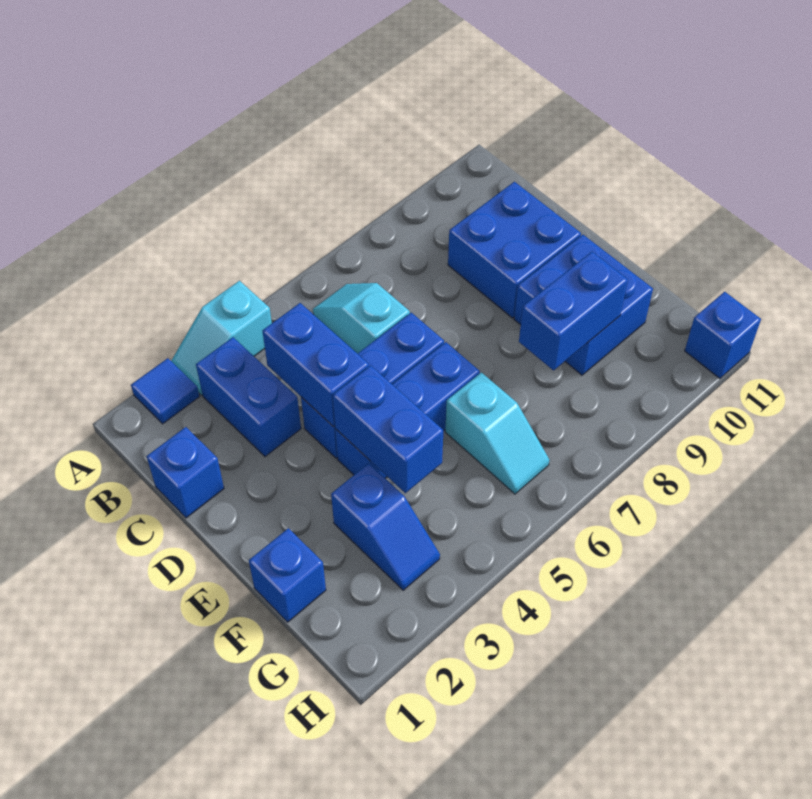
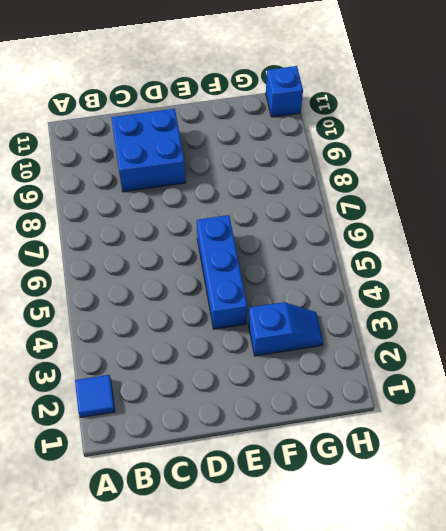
none -> cyan 1x2 slope [171,281,272,395]
none -> blue 1x2 brick [196,337,301,457]
none -> cyan 1x2 slope [313,283,410,354]

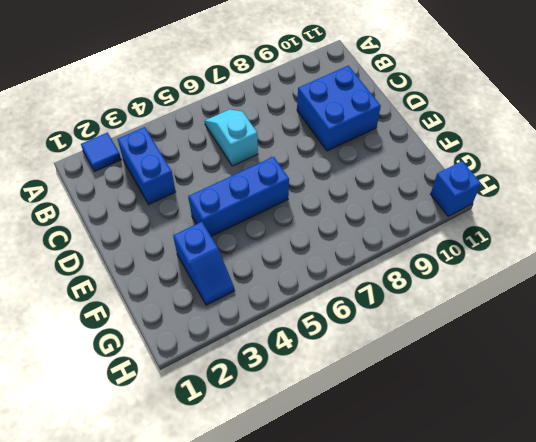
none -> cyan 1x2 slope [171,281,272,395]
none -> blue 1x1 brick [147,427,224,518]
none -> blue 1x3 brick [301,313,444,458]

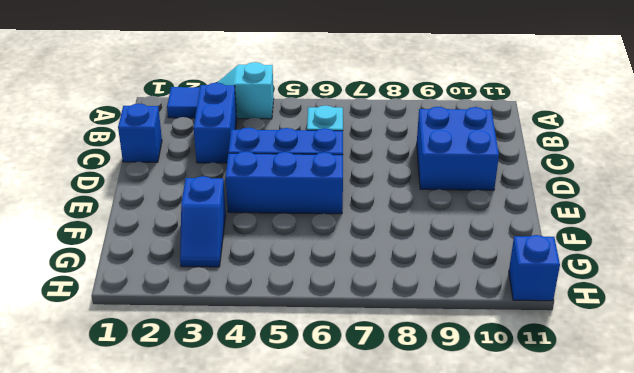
none -> blue 2x2 brick [514,235,653,375]
none -> blue 1x1 brick [249,528,326,622]
none -> cyan 1x2 slope [445,373,549,494]

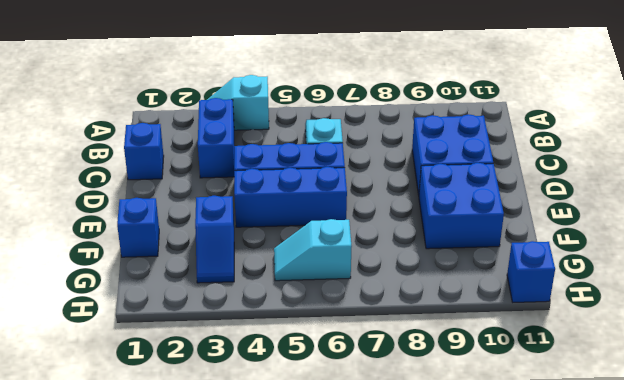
cyan 1x2 slope [274,219,352,281] -> cyan 1x2 slope turned to [445,373,549,494]
none -> blue 1x1 tile [131,358,200,424]
none -> blue 1x2 brick [262,303,369,427]
none -> blue 1x2 brick [333,365,444,493]

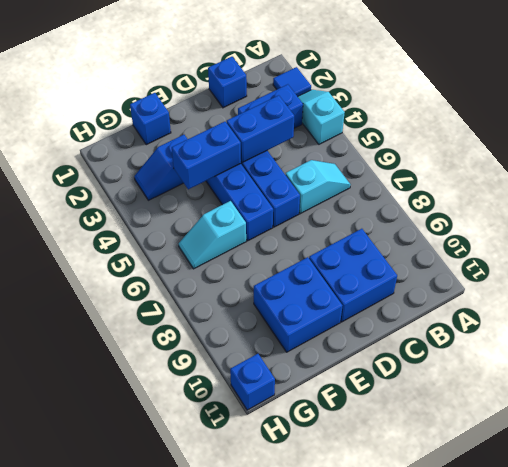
none -> blue 1x2 brick [519,252,628,370]

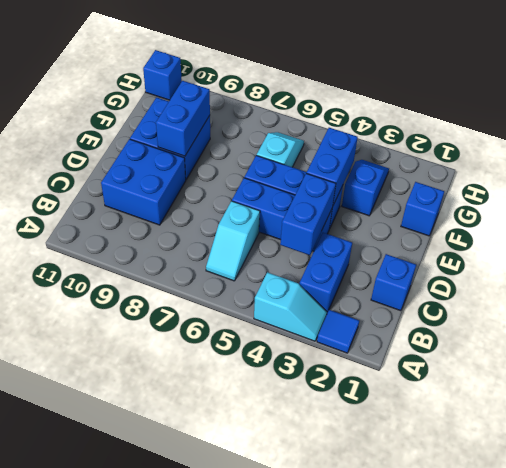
blue 1x2 brick [156,81,210,156] -> blue 1x2 brick turned to [519,252,628,370]

